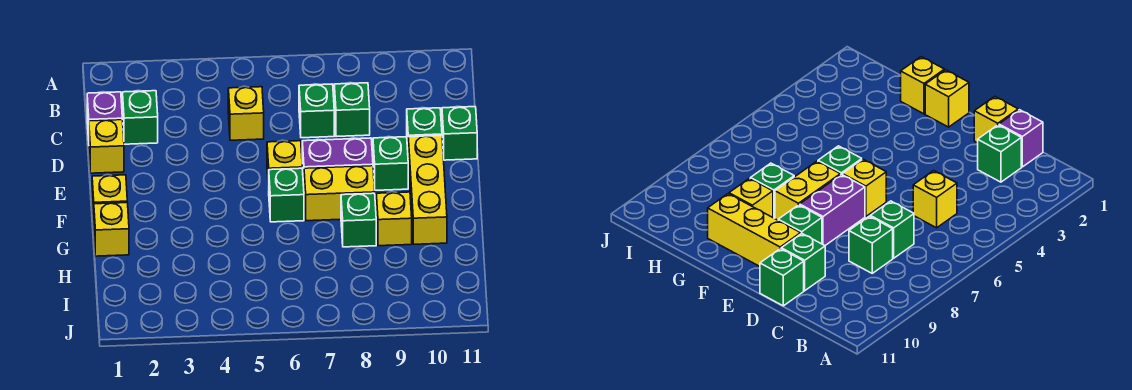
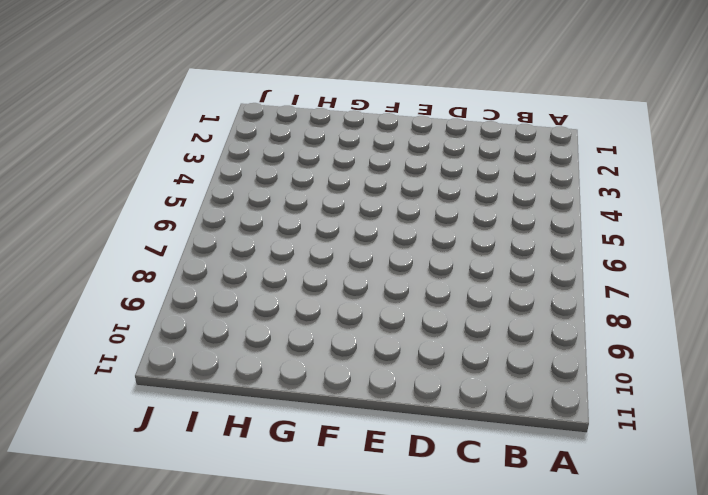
none -> purple 1x1 brick [87,92,122,140]
none -> green 1x1 brick [122,91,158,144]
none -> yellow 1x1 brick [228,87,264,140]

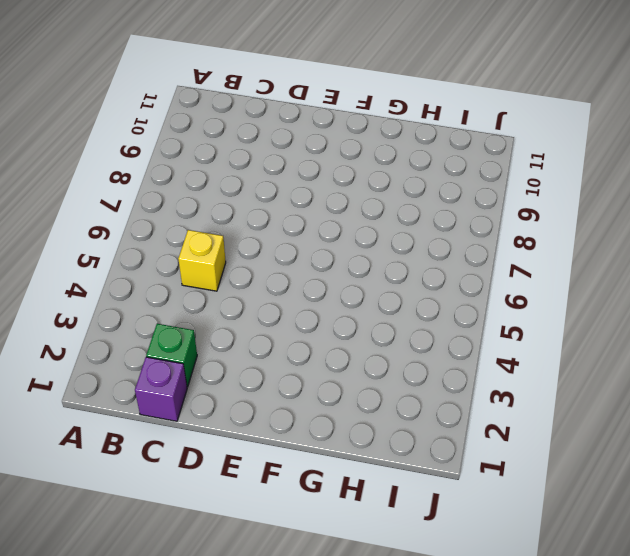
none -> green 1x1 brick [299,84,334,138]
none -> green 1x1 brick [334,83,370,137]
none -> yellow 1x1 brick [89,120,124,173]

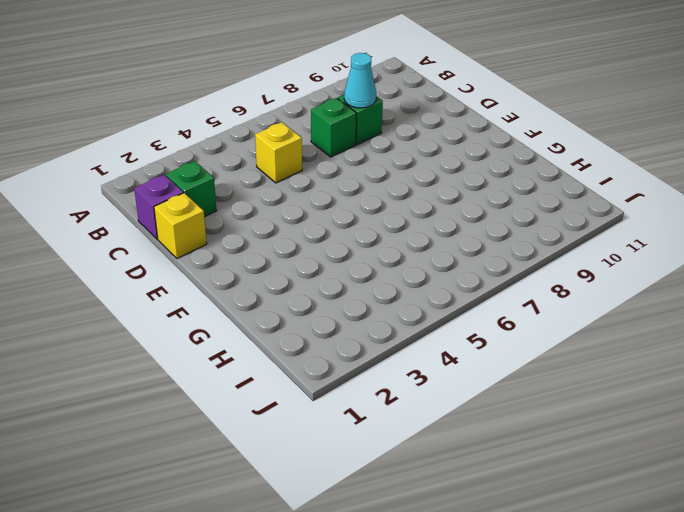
cyan 1x1 cone [344,53,376,108] -> none
none -> green 1x1 brick [407,108,442,148]
none -> green 1x1 brick [442,107,477,160]
none -> yellow 1x1 brick [267,141,302,190]

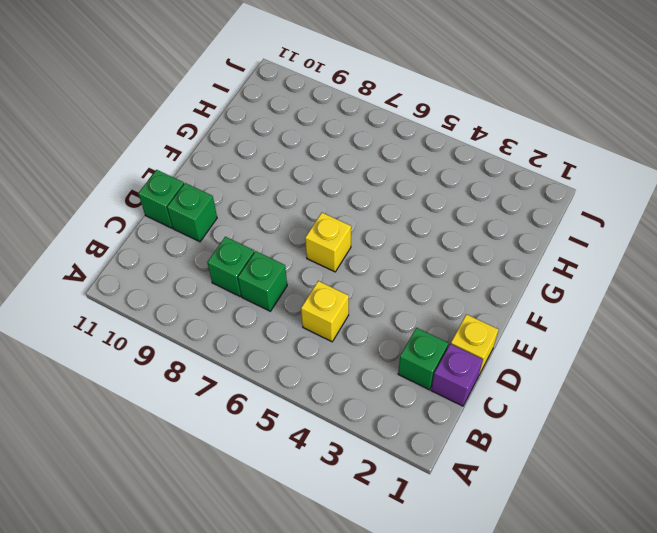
none -> purple 1x2 brick [302,138,373,184]
none -> green 1x1 brick [373,137,408,190]
none -> yellow 1x3 brick [408,136,447,244]

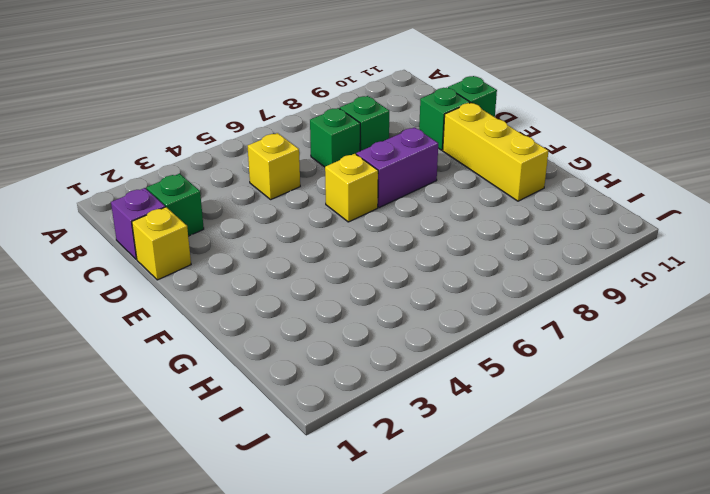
none -> green 1x1 brick [373,137,408,190]
none -> yellow 1x1 brick [92,175,127,223]
none -> green 1x1 brick [269,168,304,222]

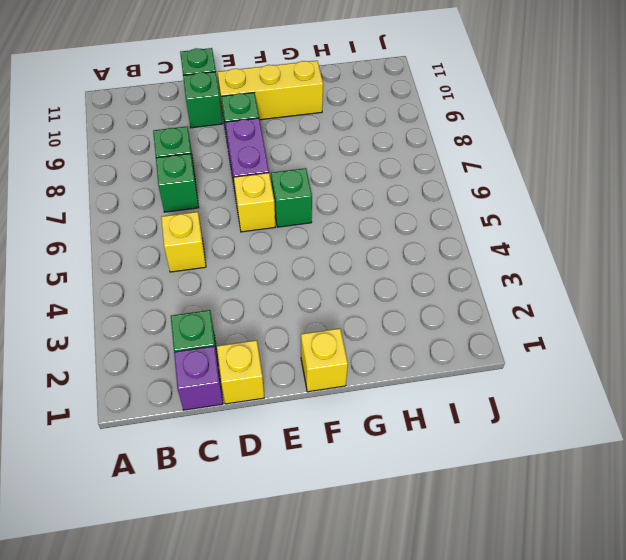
none -> yellow 1x2 brick [304,166,375,221]
none -> yellow 1x1 brick [94,203,129,256]
none -> green 1x1 brick [341,193,376,247]

